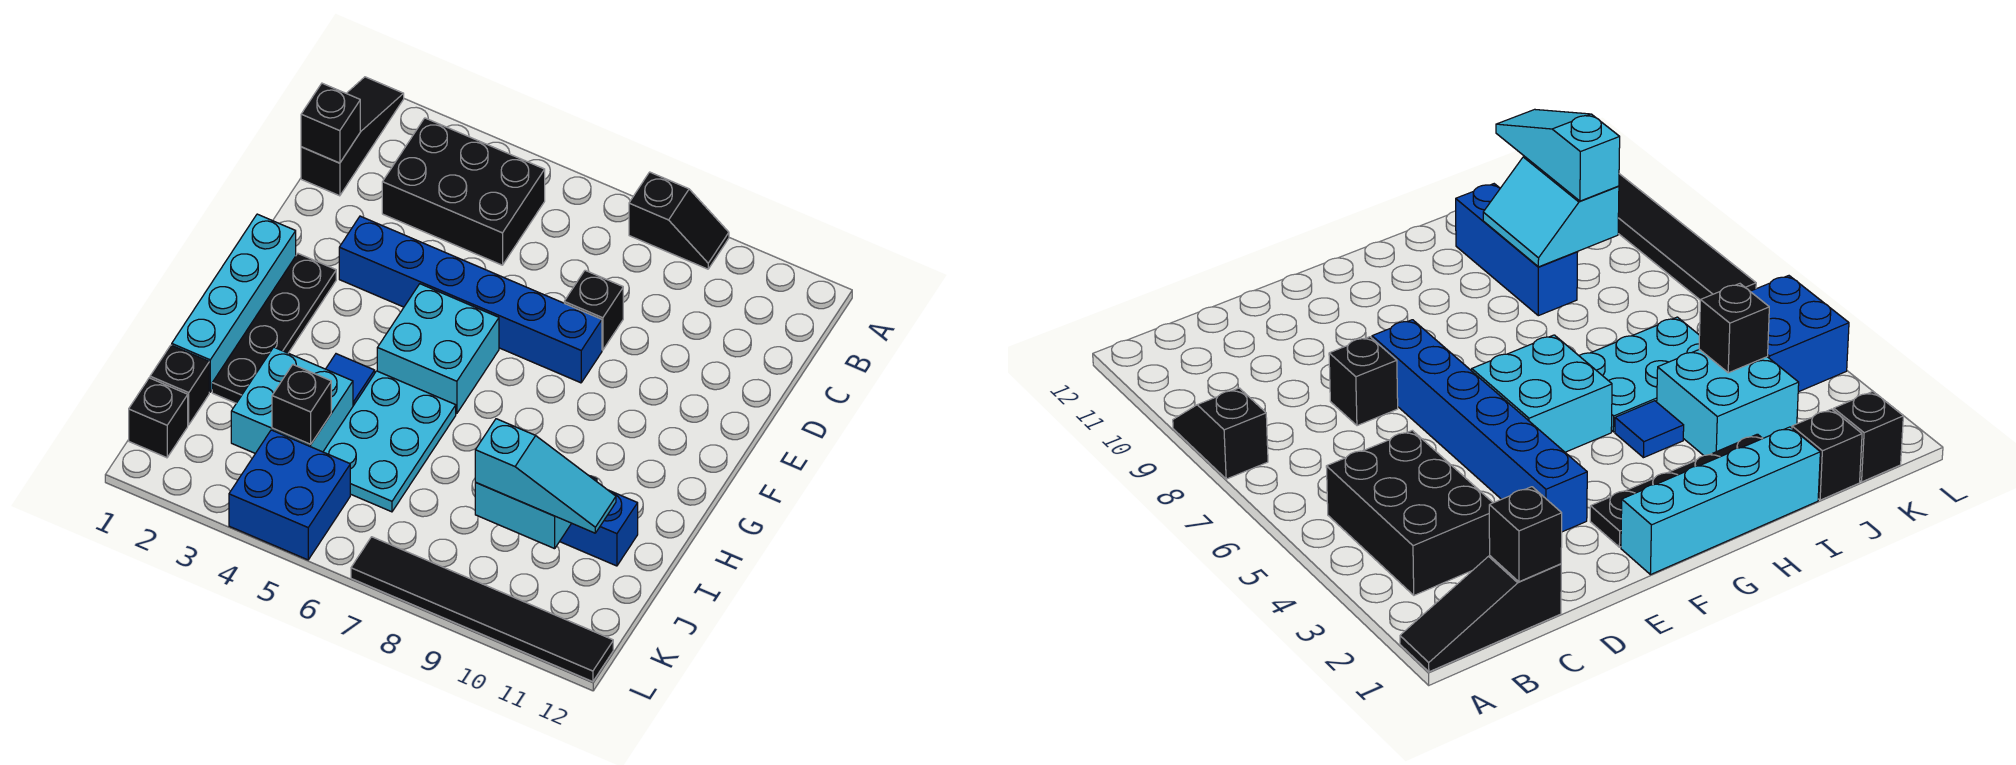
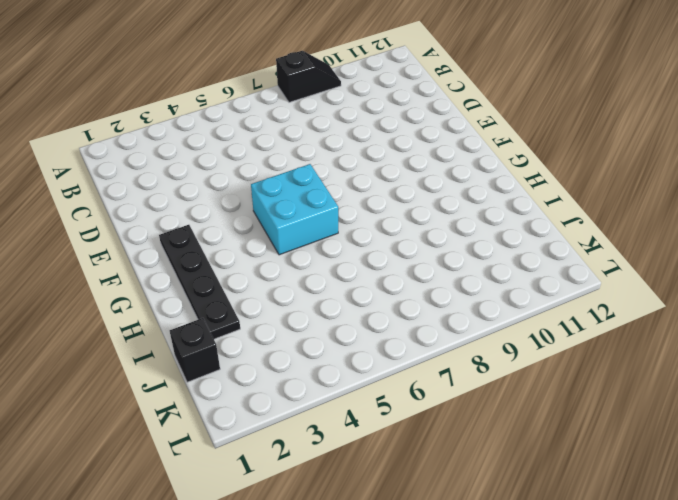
none -> black 1x3 slope [301,77,404,196]
none -> black 2x3 brick [382,118,545,265]
none -> black 1x1 brick [564,270,623,350]

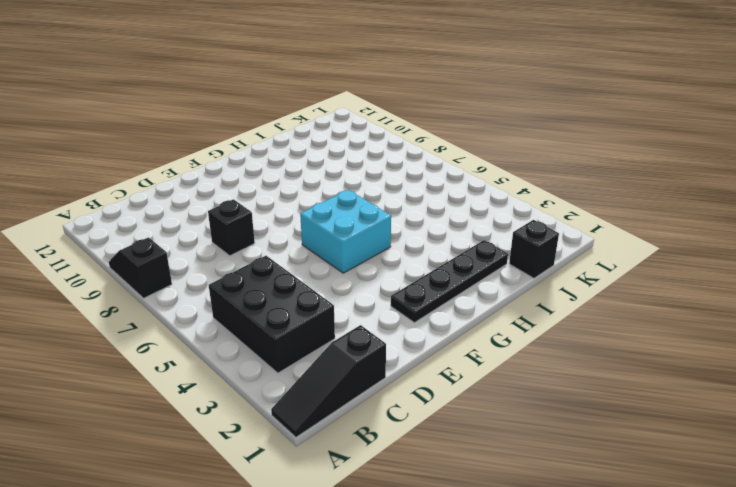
none -> blue 1x6 brick [339,216,602,383]
none -> cyan 1x4 brick [172,214,296,392]
none -> blue 1x1 tile [326,354,375,406]

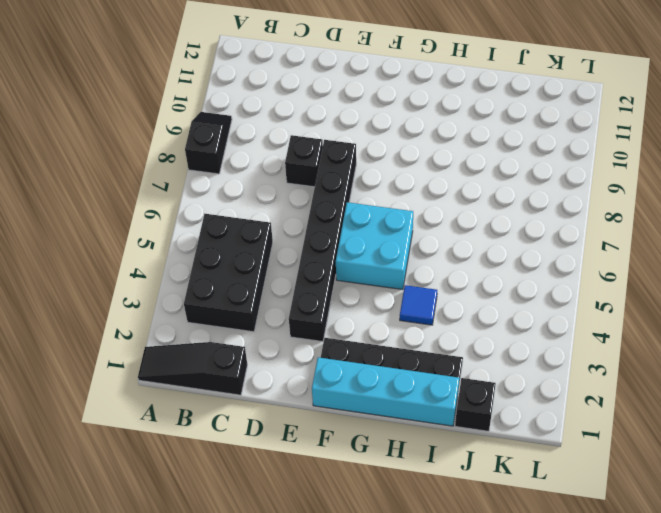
black 1x6 brick [289,140,356,342] -> blue 1x6 brick [339,216,602,383]
none -> cyan 2x3 plate [323,371,456,512]
none -> cyan 2x2 brick [231,347,353,453]
none -> blue 1x3 brick [560,490,638,566]

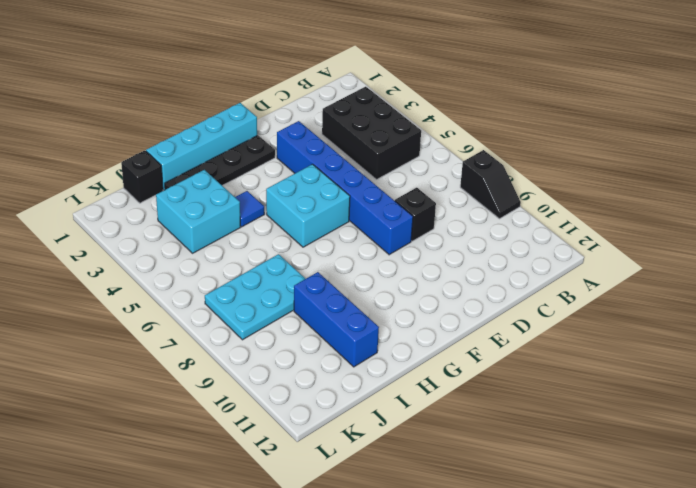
cyan 2x3 plate [205,254,305,340] -> cyan 2x3 plate moved to [323,371,456,512]
none -> black 1x3 slope [301,77,404,196]
none -> black 1x1 brick [129,378,188,458]
none -> blue 2x2 brick [229,430,350,560]

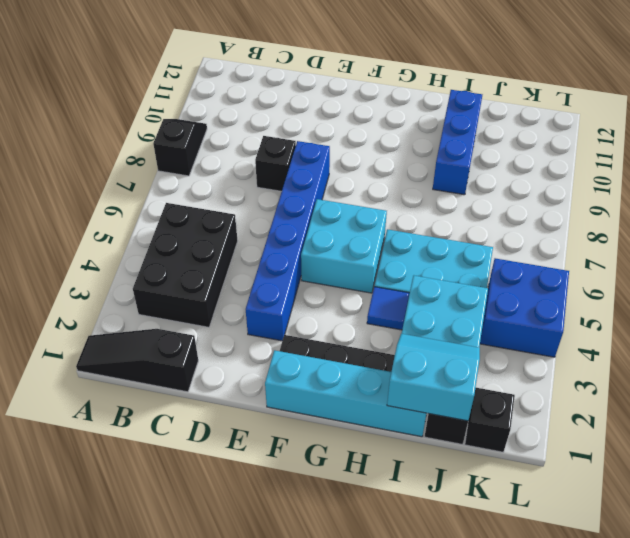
cyan 2x2 slope [387,334,480,421] -> cyan 2x2 slope turned to [475,476,597,549]
none -> black 1x6 tile [351,537,613,682]
none -> black 1x1 brick [301,83,360,163]
none -> black 1x1 brick [272,365,331,444]

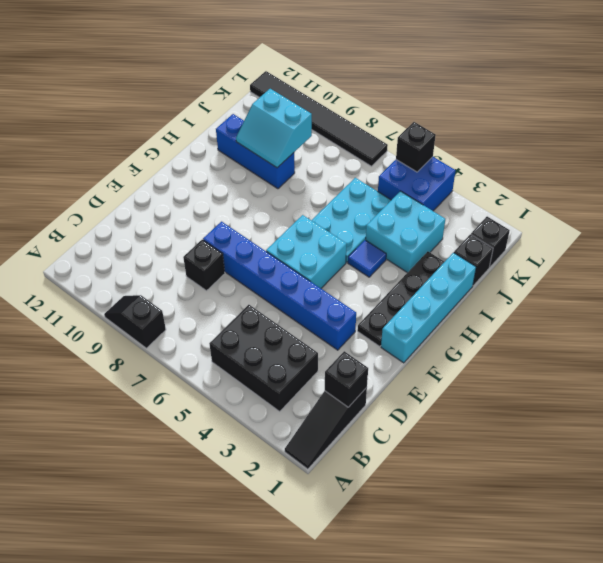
black 1x1 brick [396,122,436,172] -> black 1x1 brick moved to [272,365,331,444]
none -> cyan 1x3 slope [475,419,616,533]

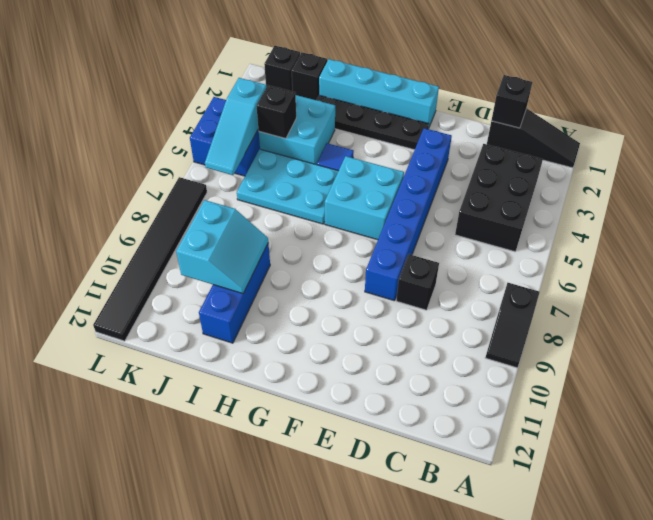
cyan 1x3 slope [205,78,266,175] -> cyan 1x3 slope moved to [475,419,616,533]

